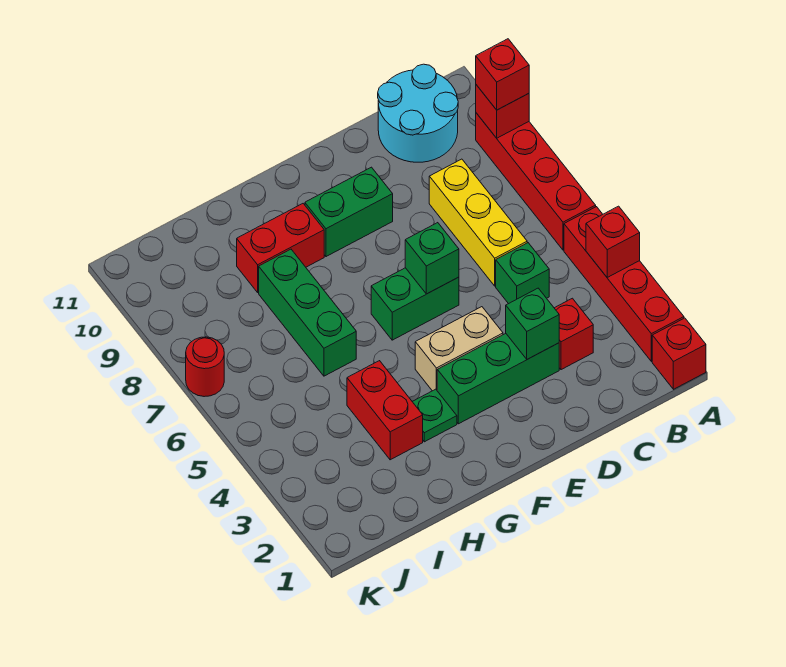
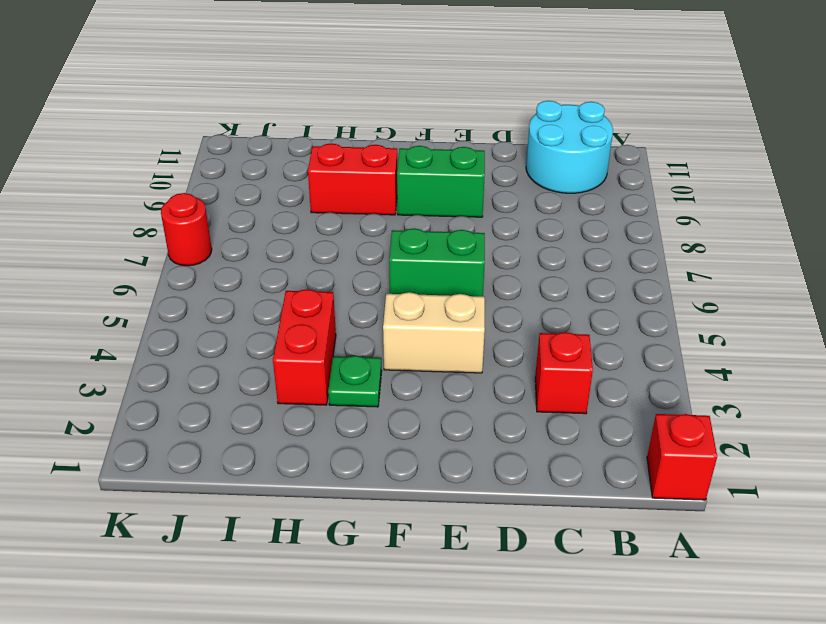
none -> red 1x4 brick [564,207,684,361]
none -> red 1x4 brick [476,113,596,250]
none -> green 1x1 brick [496,243,549,304]

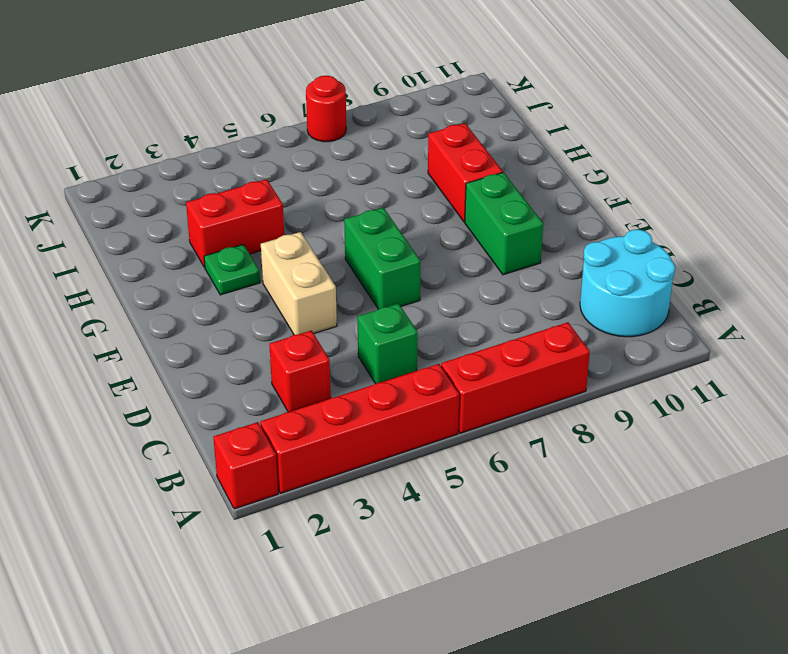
red 1x3 brick [441,322,590,433] -> red 1x4 brick [476,113,596,250]
none -> yellow 1x3 brick [429,159,527,286]
none -> green 1x3 brick [437,334,559,424]
none -> green 1x3 brick [259,249,356,376]

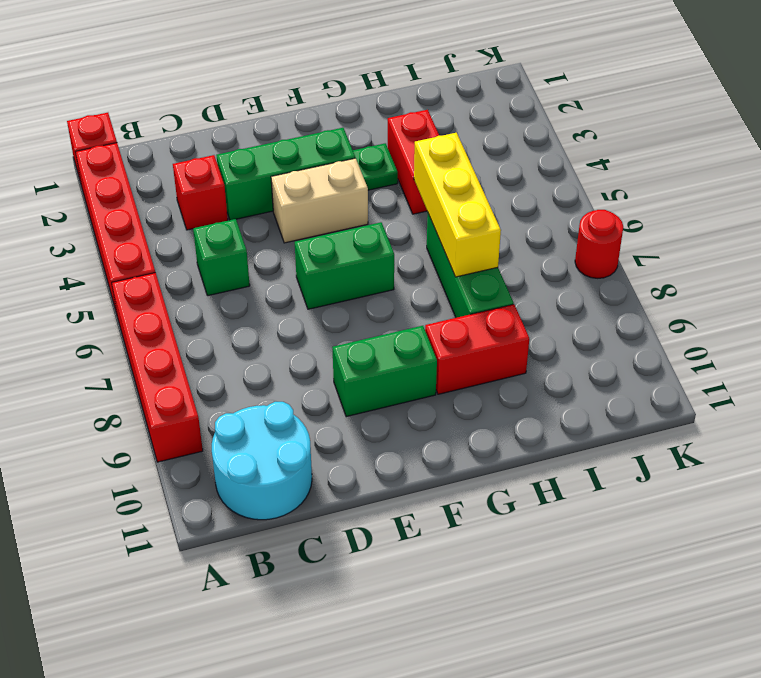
yellow 1x3 brick [414,133,501,277] -> yellow 1x3 brick moved to [429,159,527,286]
none -> red 1x1 brick [586,206,640,277]
none -> red 1x1 brick [476,85,529,138]
none -> green 1x1 brick [506,288,559,359]

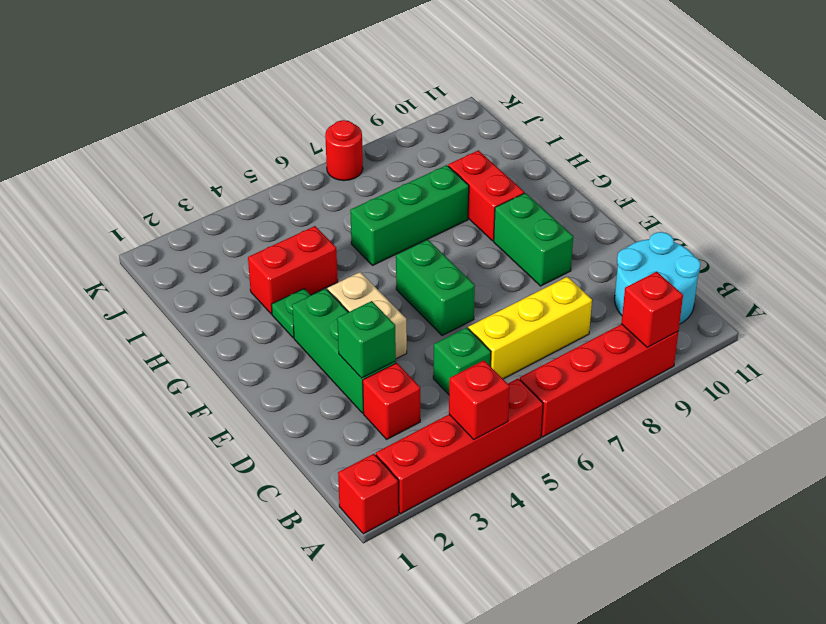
none -> green 1x1 brick [405,223,459,294]
none -> red 1x1 brick [476,39,529,110]

